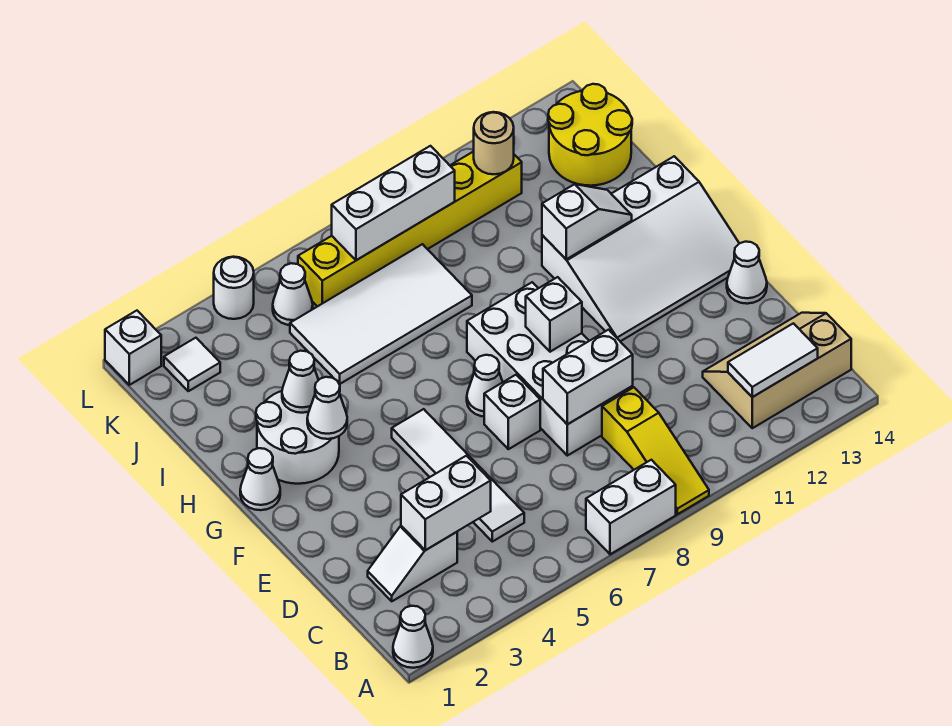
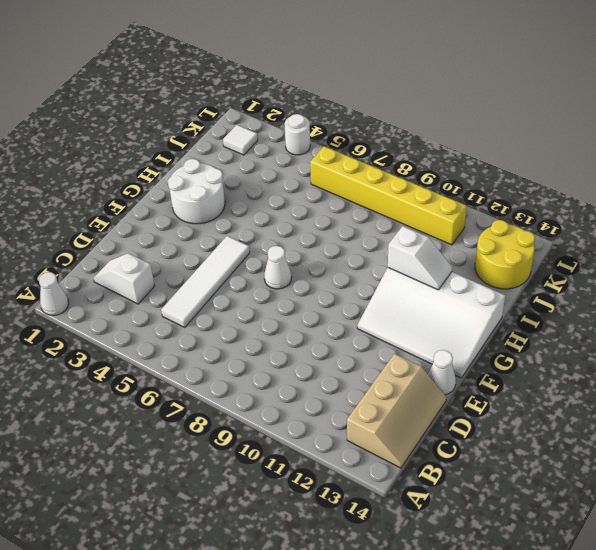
tan 2x3 slope [347,354,447,468] -> tan 2x3 slope turned to [703,313,851,428]
none -> white 1x2 brick [586,460,676,554]
none -> yellow 1x3 slope [602,387,709,514]
none -> white 2x4 brick [467,282,633,456]

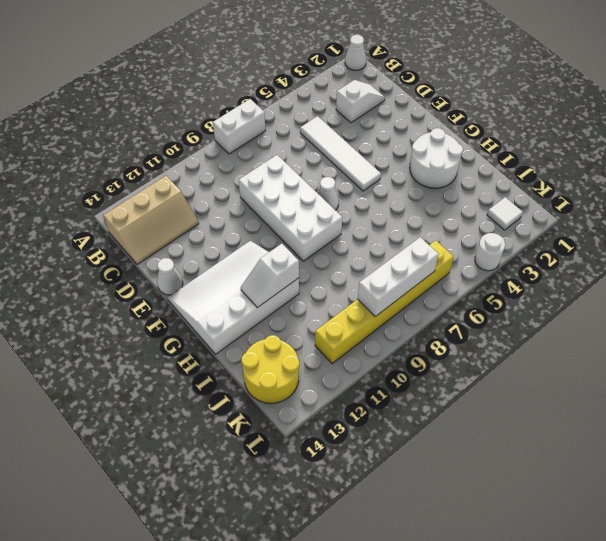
none -> yellow 1x3 slope [602,387,709,514]
none -> white 1x1 brick [484,375,540,449]
none -> white 1x1 cone [240,448,280,510]

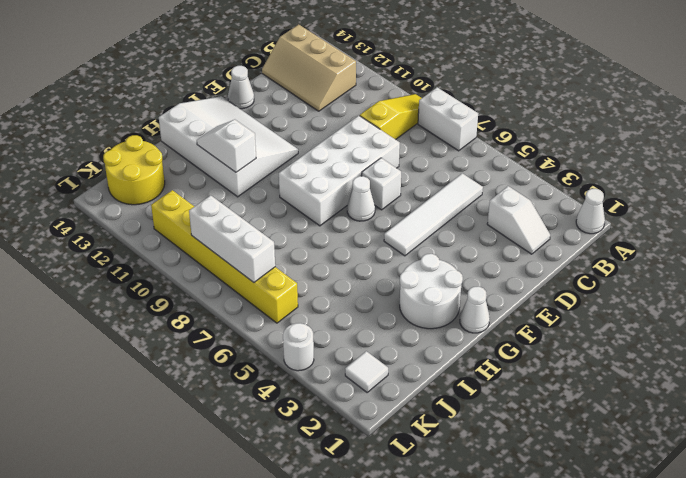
none -> white 2x4 tile [290,244,472,384]
none -> white 1x1 cone [273,263,313,325]
none -> white 1x1 brick [105,311,161,385]

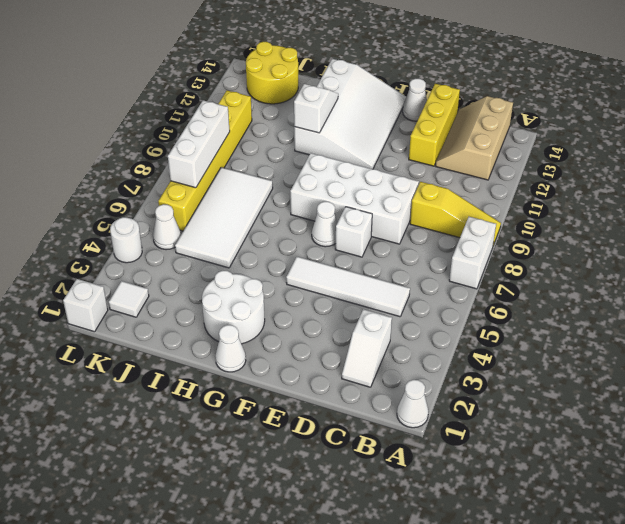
yellow 1x3 brick [409,84,460,166] -> none
none -> white 1x2 tile [728,323,818,397]
none -> white 1x2 brick [401,456,491,550]
none -> white 1x2 brick [543,330,633,424]

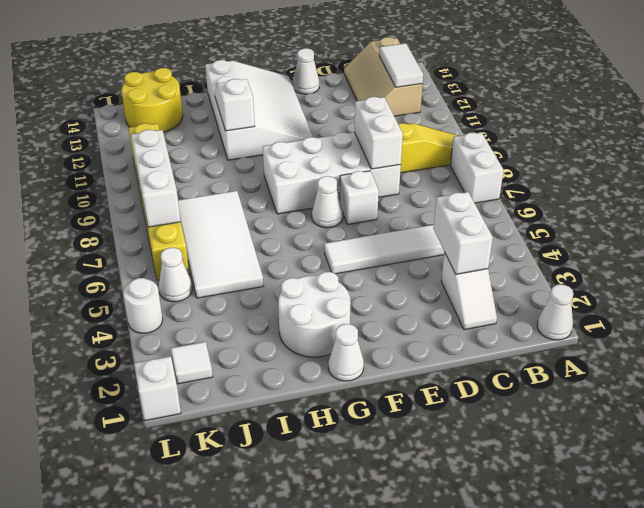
none -> white 1x1 brick [526,277,582,352]
none -> white 1x1 cone [307,377,347,439]
none -> white 1x1 cone [282,351,318,413]

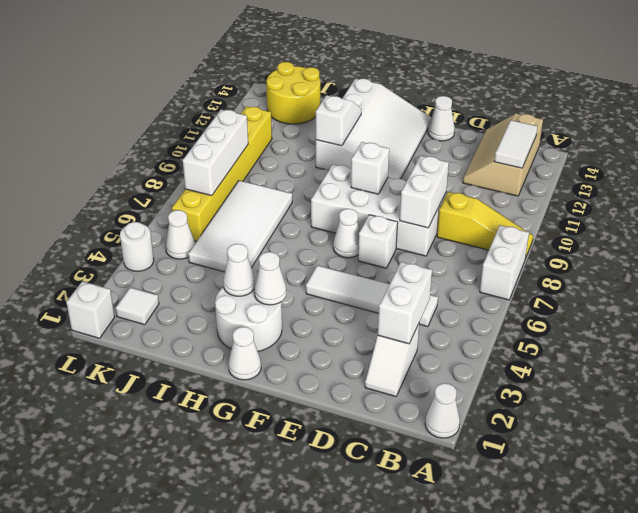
none -> tan 1x1 round brick [474,112,514,174]

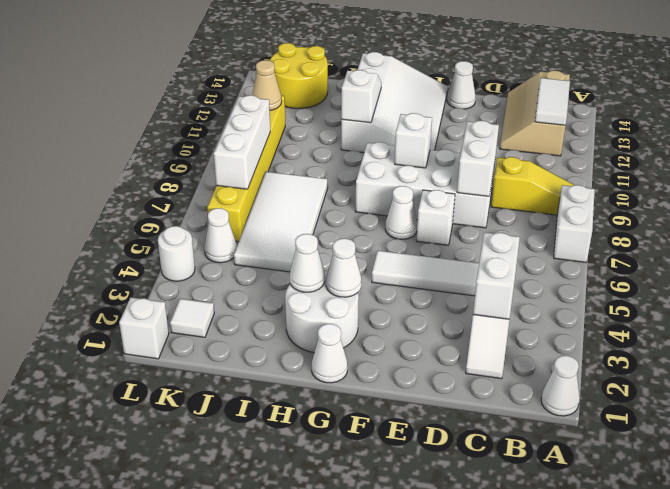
tan 1x1 cone [252,60,282,110] -> tan 1x1 round brick [474,112,514,174]

